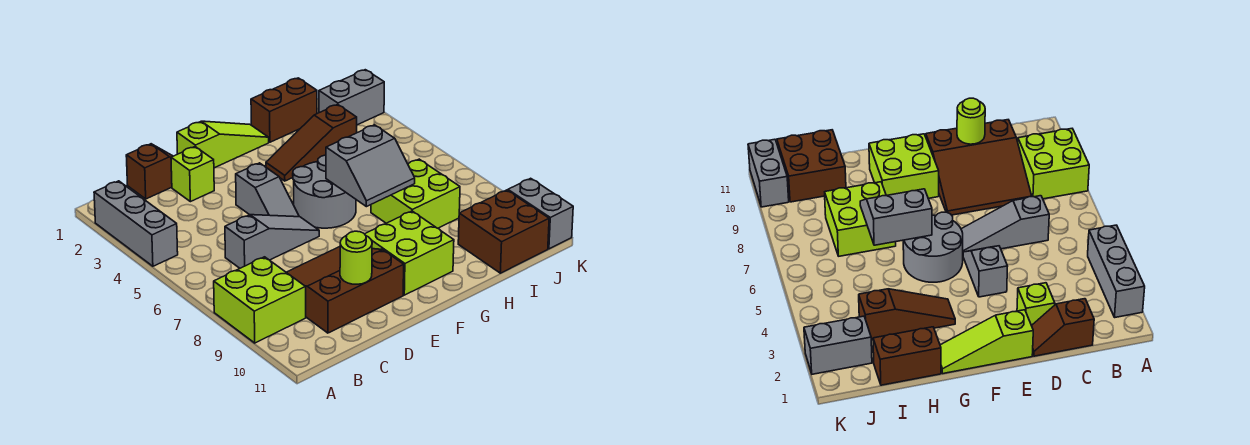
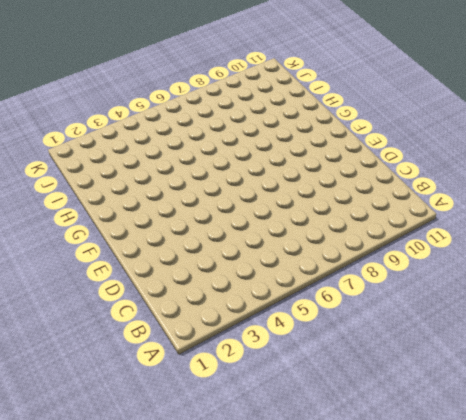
none -> grey 1x3 brick [94,181,178,266]
none -> lime 2x2 brick [214,257,306,343]
none -> brown 1x2 slope [126,144,173,199]

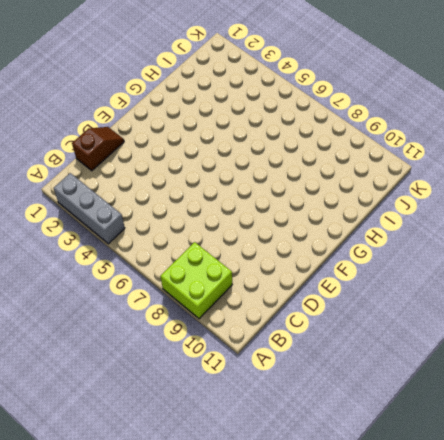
none -> grey 1x3 slope [225,215,319,268]
none -> brown 3x3 slope [286,247,404,333]
none -> lime 1x1 brick [171,147,214,202]

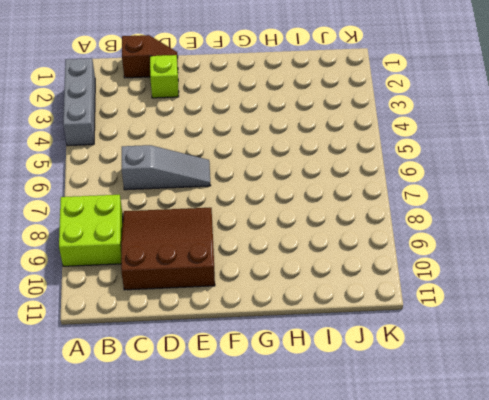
none -> lime 1x3 slope [177,121,269,168]
none -> grey 1x2 slope [236,163,299,217]
none -> grey 2x2 round brick [293,155,356,228]

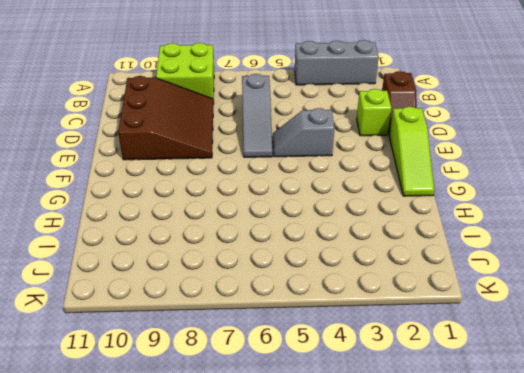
none -> grey 2x2 round brick [293,155,356,228]
none -> lime 2x2 brick [365,211,454,295]
none -> brown 1x3 slope [266,104,357,181]

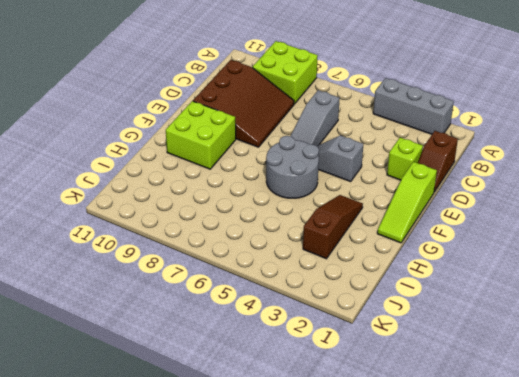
none -> brown 1x2 brick [251,78,317,142]
none -> lime 2x2 brick [371,159,460,228]
none -> brown 2x2 brick [458,190,549,273]

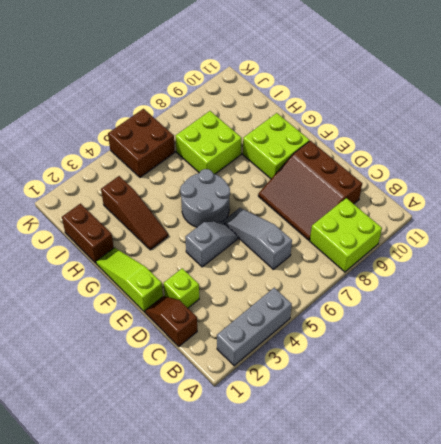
brown 2x2 brick [108,109,175,177] -> brown 2x2 brick moved to [458,190,549,273]
none -> grey 1x2 brick [319,70,384,125]
none -> grey 1x2 brick [508,178,573,249]
none -> lime 1x1 round brick [340,231,372,284]

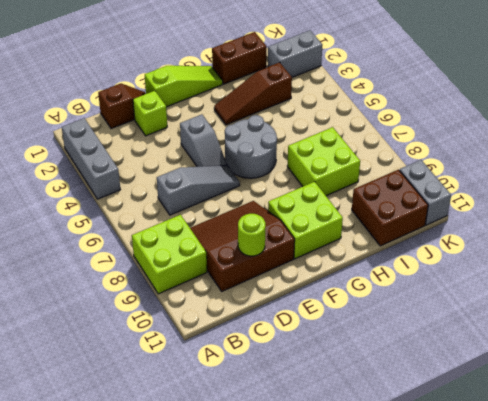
none -> grey 2x2 slope [326,125,415,207]

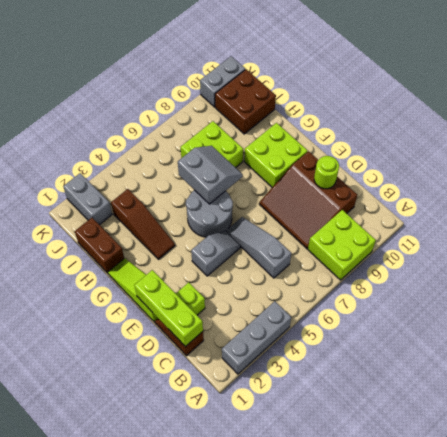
lime 1x3 brick [134,270,203,347] -> none

